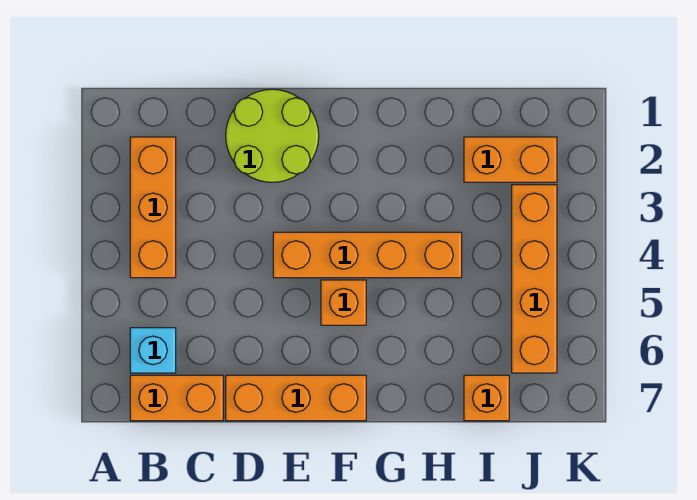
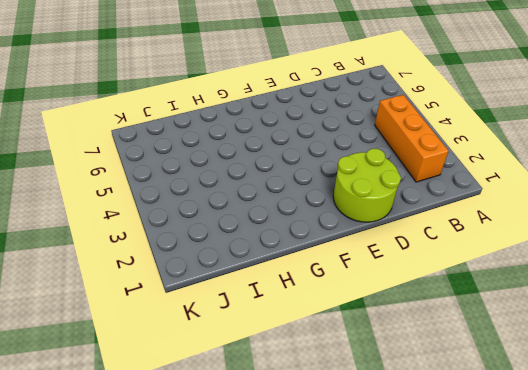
none -> cyan 1x1 brick [130,328,176,373]
none -> orange 1x2 brick [130,375,223,421]

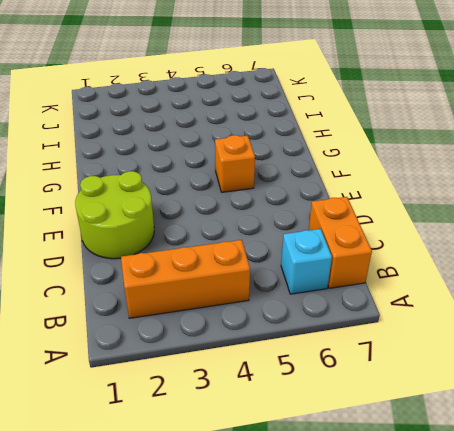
none -> orange 1x3 brick [226,375,366,421]
none -> orange 1x4 brick [273,232,462,278]

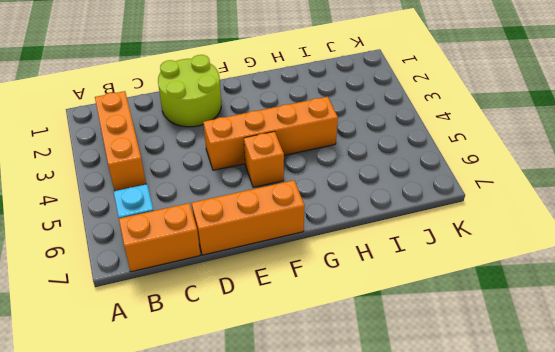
none -> orange 1x2 brick [464,137,557,182]
none -> orange 1x1 brick [464,375,509,421]

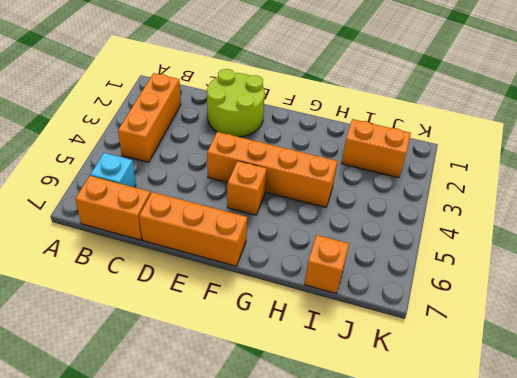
none -> orange 1x4 brick [512,185,557,373]

